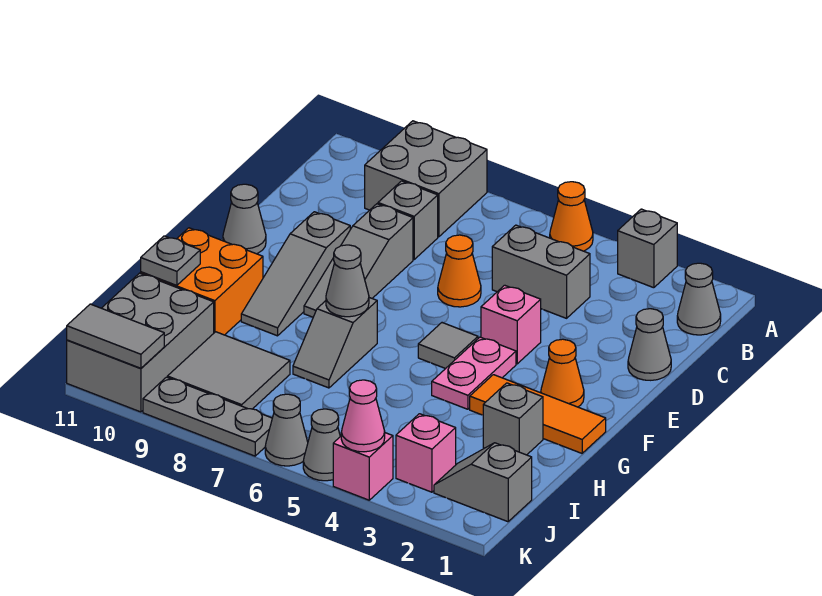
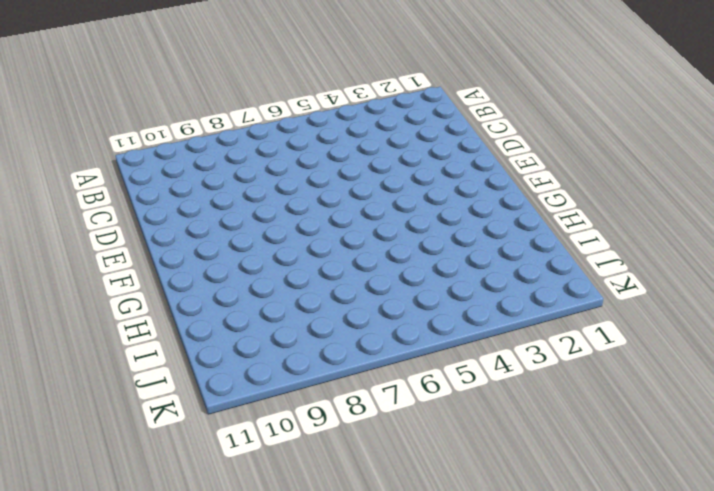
none -> grey 1x1 brick [618,209,677,288]
none -> orange 1x1 cone [550,182,593,251]
none -> grey 2x2 brick [365,121,487,237]
none -> grey 1x1 cone [677,263,721,335]

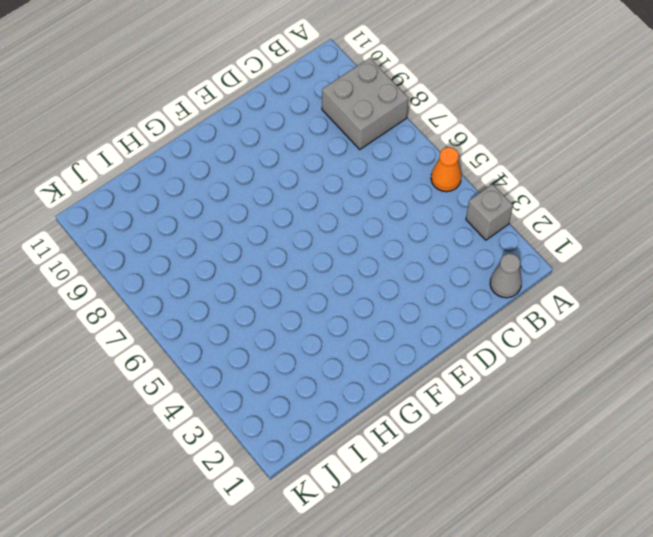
none -> grey 1x2 brick [492,225,590,318]
none -> grey 1x1 brick [378,181,438,259]
none -> grey 1x1 cone [628,309,671,380]
none -> orange 1x1 cone [438,235,481,307]

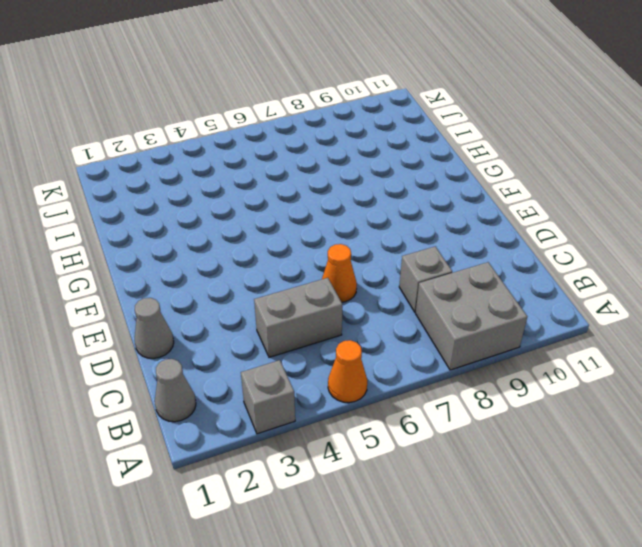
none -> grey 1x3 slope [304,204,413,317]
none -> pink 1x1 brick [481,285,541,364]
none -> grey 1x3 slope [241,212,350,336]
none -> grey 1x1 cone [223,184,266,254]

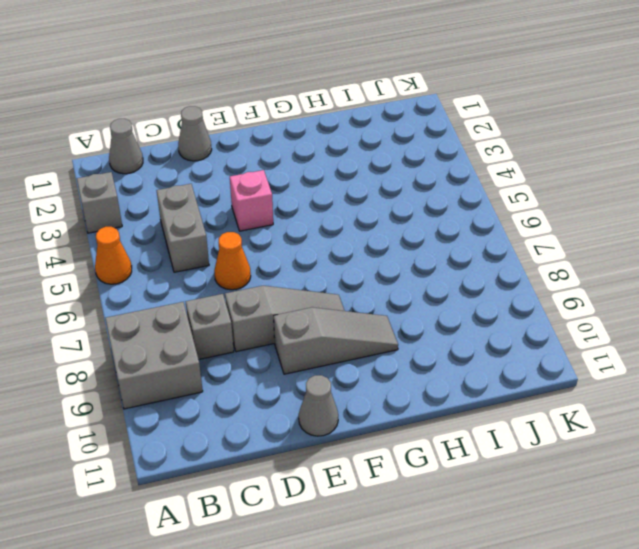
none -> orange 1x1 cone [541,339,584,407]
none -> pink 1x2 plate [432,337,516,409]
none -> grey 1x1 tile [418,323,478,369]
none -> orange 1x3 tile [470,375,606,453]

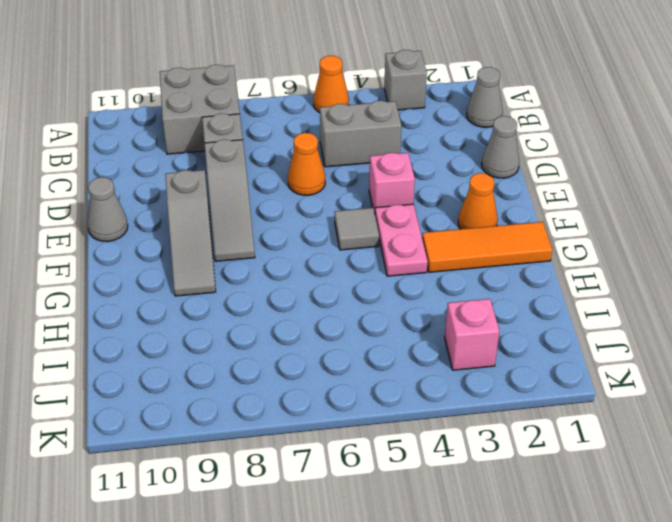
none -> grey 1x2 slope [293,298,377,388]
none -> orange 2x2 brick [141,228,263,335]
none -> grey 1x1 brick [483,383,543,455]
none -> grey 2x2 tile [167,332,290,409]

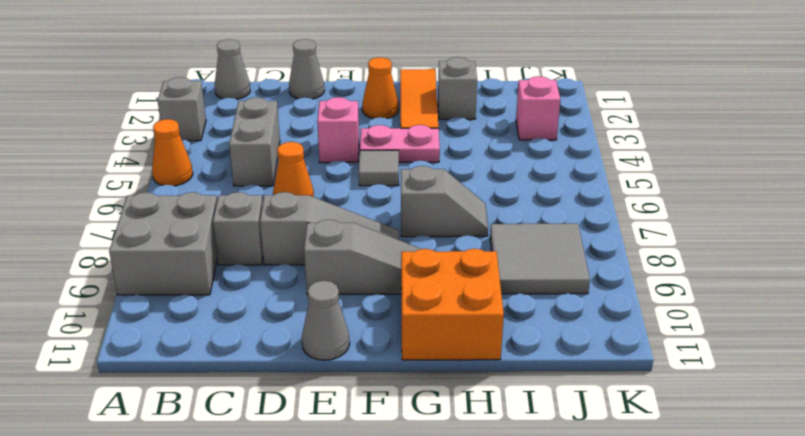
none -> grey 2x3 brick [67,273,214,412]
none -> grey 1x2 slope [434,443,532,522]
none -> pink 1x1 brick [333,433,393,500]
none -> grey 1x1 cone [303,409,340,481]

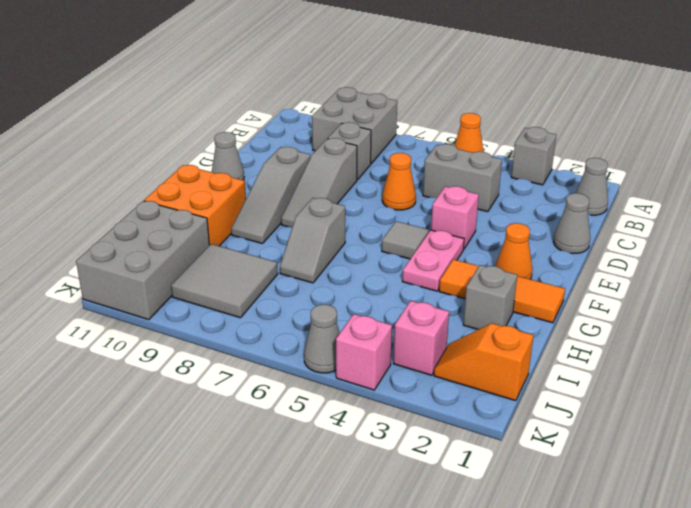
orange 1x2 slope [434,323,533,401] -> grey 1x2 slope [434,443,532,522]
none -> grey 1x1 cone [265,394,308,466]
none -> grey 1x3 plate [143,377,272,456]
none -> grey 1x1 cone [326,245,369,317]
none -> grey 1x1 plate [141,236,200,285]

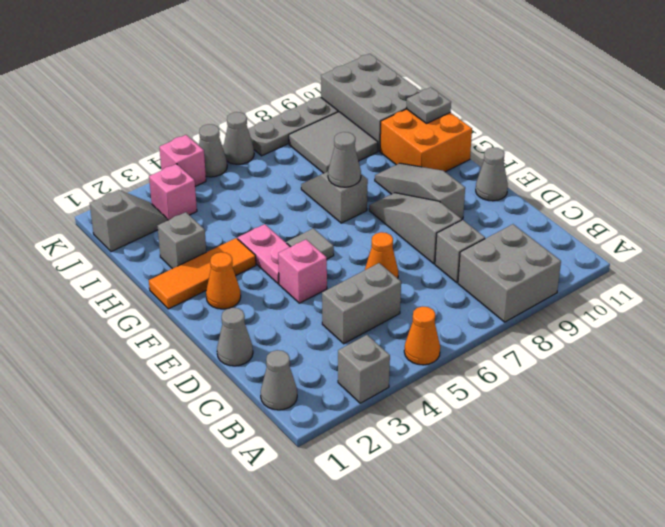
none -> pink 1x1 cone [341,380,385,452]
none -> grey 1x2 tile [67,304,164,368]

